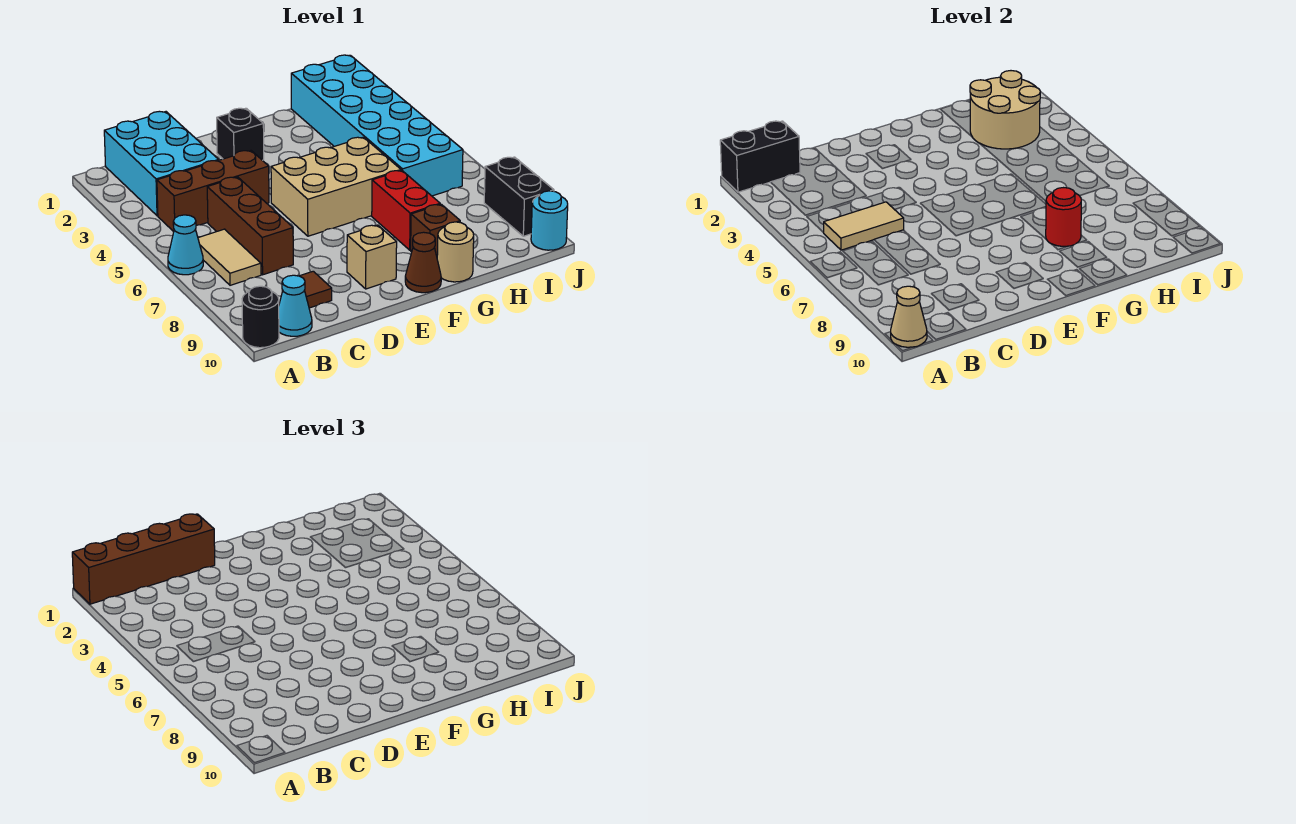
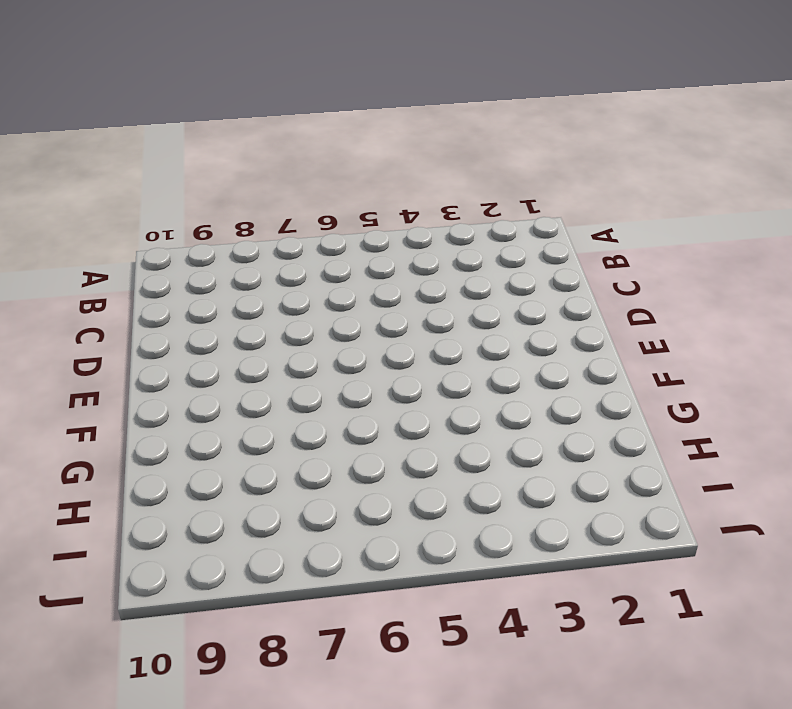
none -> cyan 1x1 cone [168,215,203,275]
none -> black 1x1 round brick [242,286,279,348]
none -> cyan 2x3 brick [104,111,219,216]

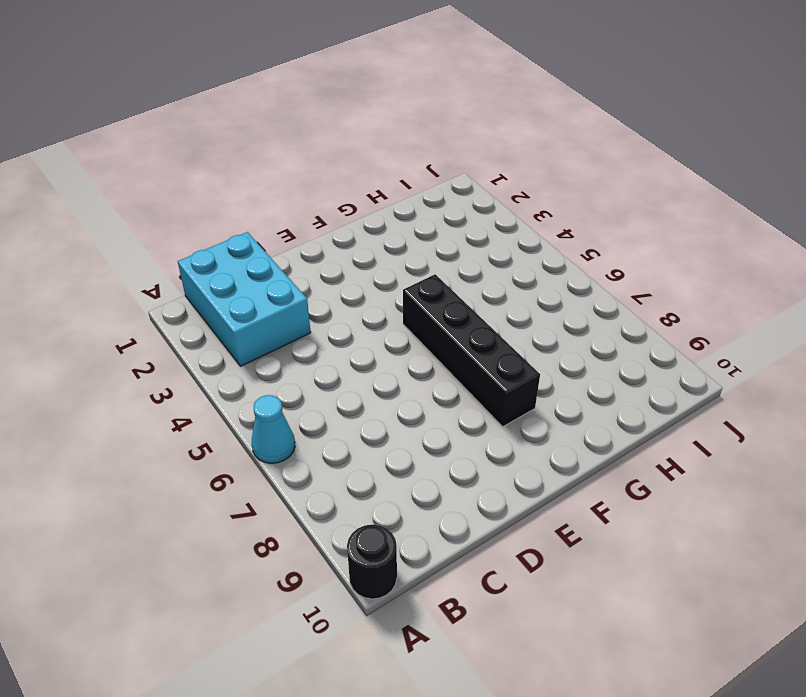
black 1x4 brick [403,274,540,427] -> tan 2x3 brick [271,137,401,236]
none -> brown 1x3 brick [157,151,269,232]
none -> tan 1x2 tile [198,229,261,285]
none -> cyan 1x1 cone [279,275,312,336]

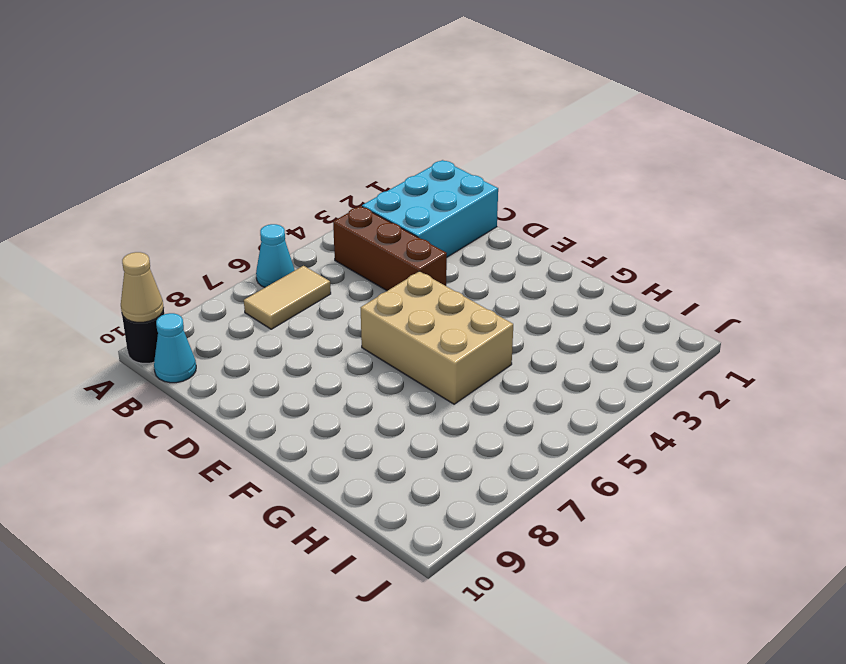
none -> brown 1x3 brick [207,177,293,275]
none -> brown 1x1 tile [282,271,332,308]
none -> black 1x1 brick [217,108,264,160]

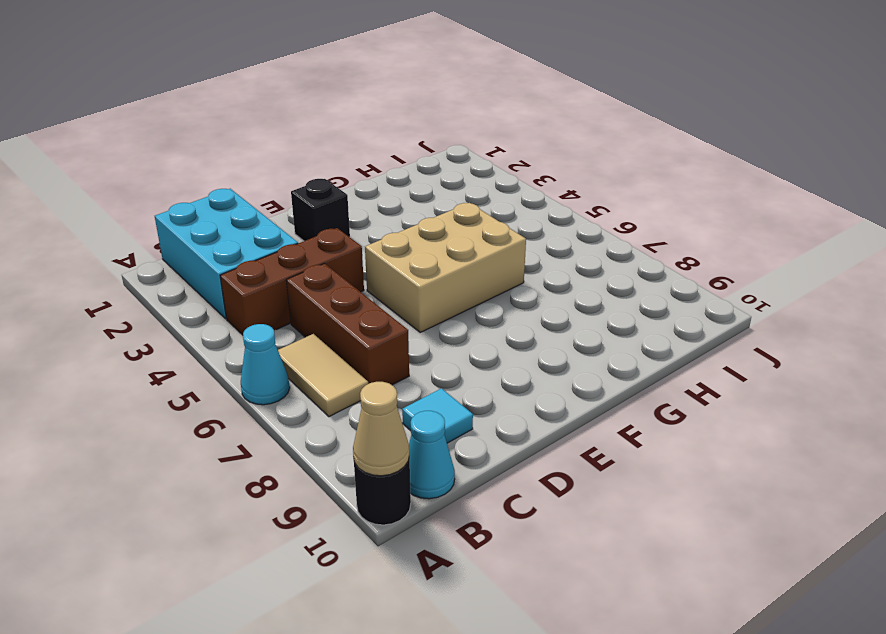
cyan 1x1 tile [402,388,473,443] -> brown 1x1 tile [282,271,332,308]
none -> tan 1x1 brick [347,225,397,289]
none -> brown 1x1 cone [405,232,441,293]
none -> red 1x2 brick [372,170,440,250]

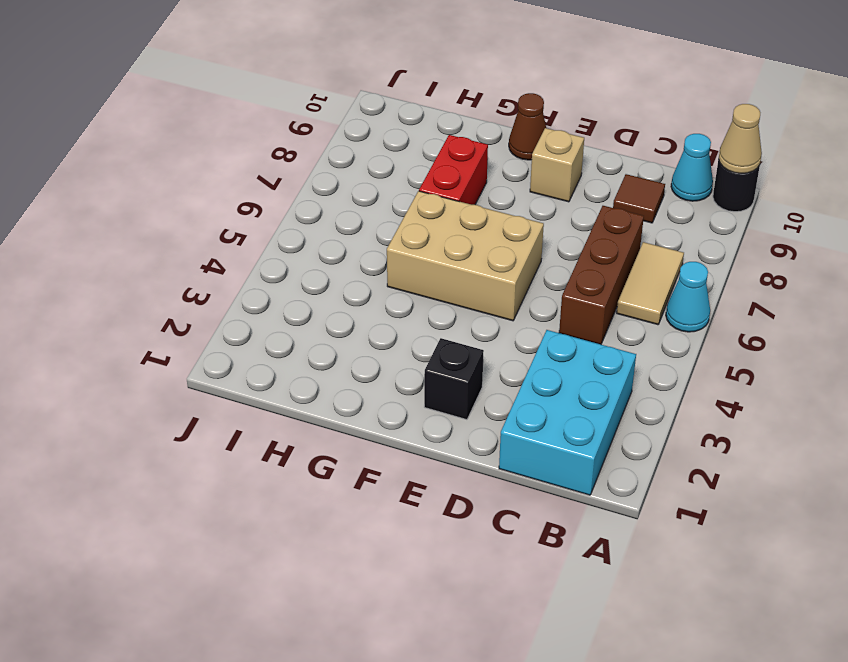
none -> brown 1x3 brick [157,151,269,232]
none -> brown 1x1 brick [411,204,460,256]
none -> tan 1x1 round brick [437,222,474,282]

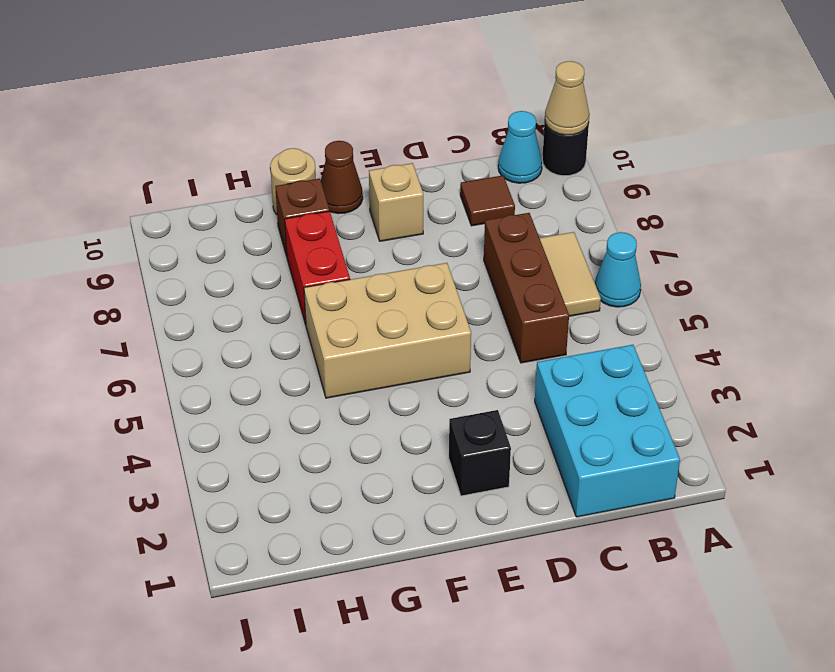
none -> brown 1x3 brick [157,151,269,232]
none -> cyan 2x6 brick [291,55,463,196]
none -> black 1x2 brick [484,157,554,236]

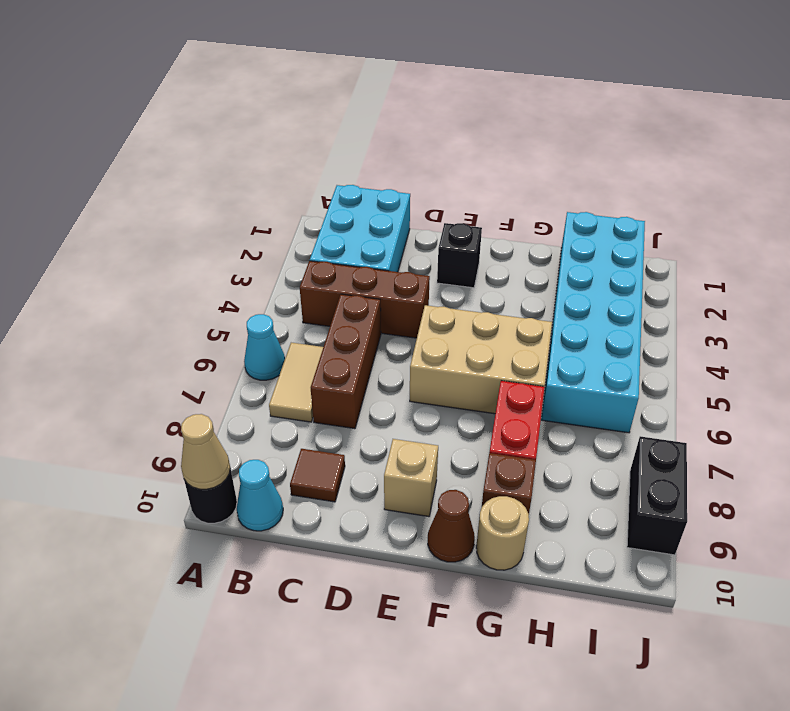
none -> cyan 1x1 round brick [531,191,568,250]
none -> black 1x2 brick [720,121,800,192]
none -> tan 1x2 tile [824,202,904,250]

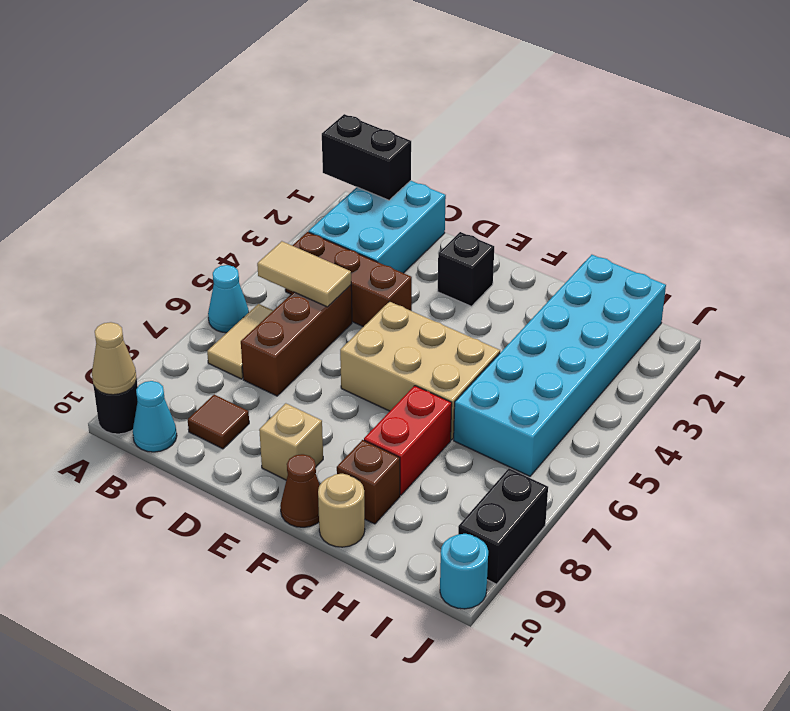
none -> red 1x1 round brick [1046,188,1081,246]
none -> tan 2x2 round brick [970,71,1040,149]
none -> brown 1x4 brick [72,514,215,604]

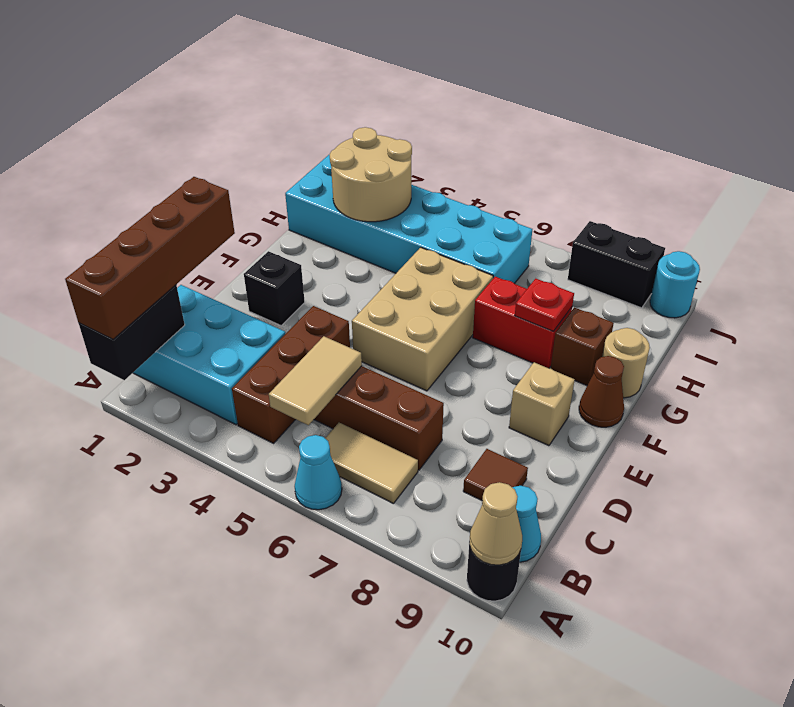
red 1x1 plate [515,279,574,331] -> red 1x1 round brick [1046,188,1081,246]

